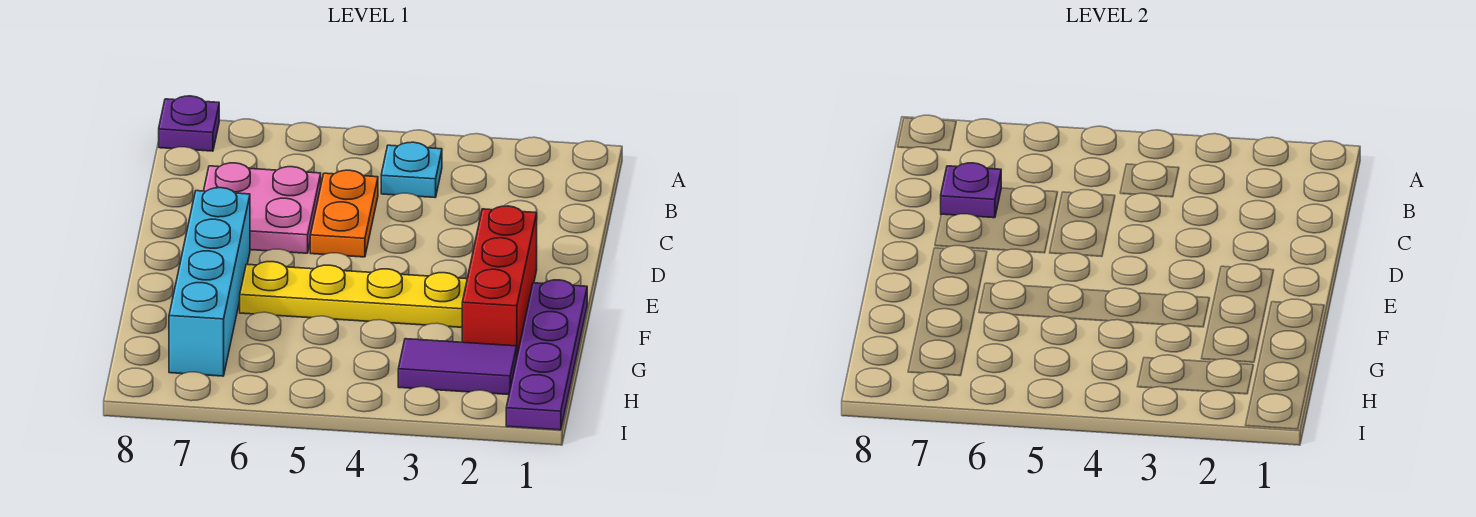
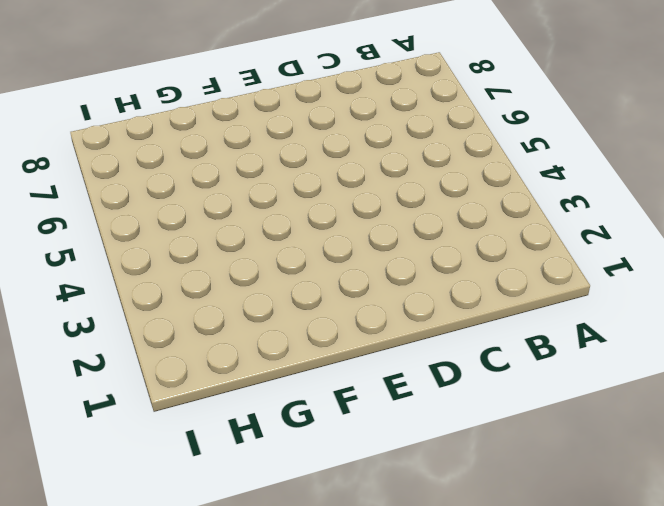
none -> purple 1x1 plate [159,96,219,151]
none -> cyan 1x1 plate [381,142,442,198]

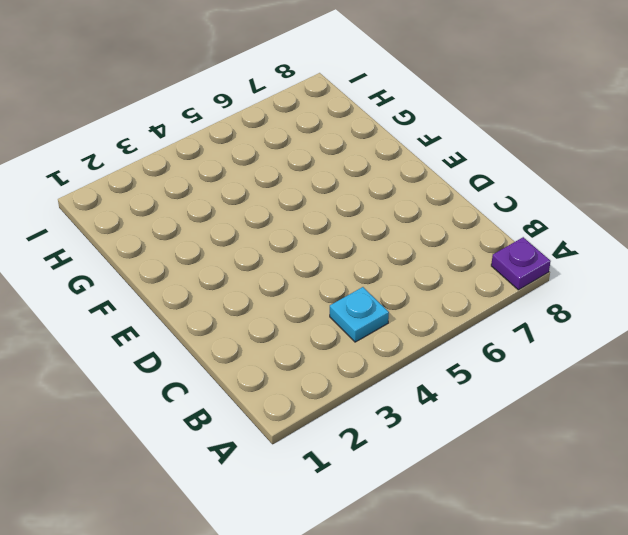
none -> orange 1x2 plate [310,170,378,257]
none -> pink 2x2 plate [204,163,321,253]

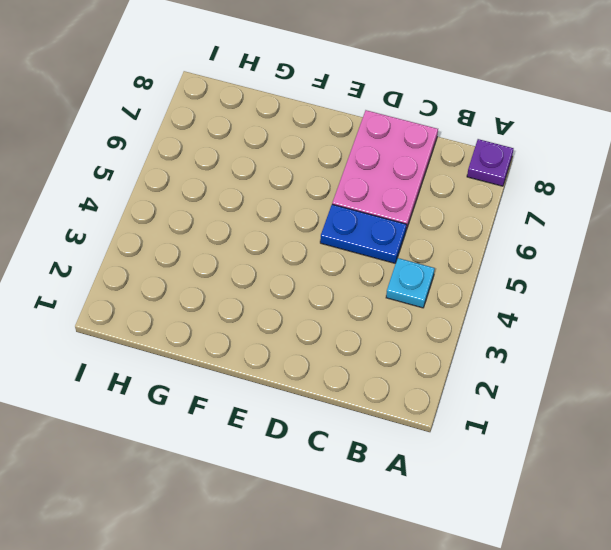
blue 1x2 plate [320,204,407,263] -> orange 1x2 plate [310,170,378,257]
pink 2x3 plate [332,110,438,230] -> pink 2x2 plate [204,163,321,253]
none -> red 1x3 brick [462,206,537,355]
none -> cyan 1x4 brick [169,188,250,376]

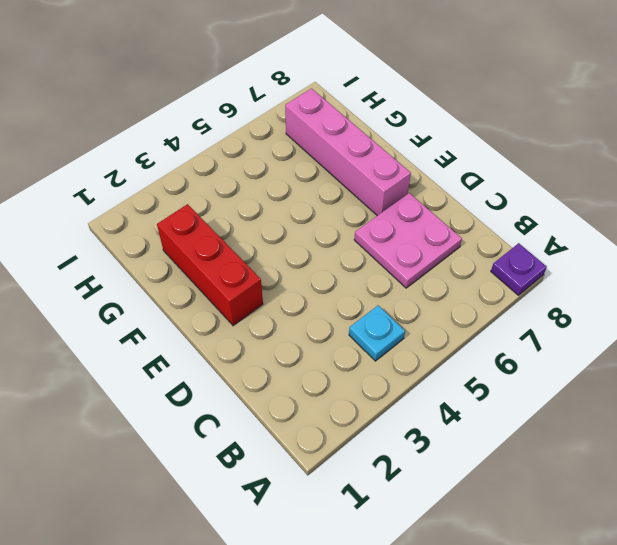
pink 1x4 brick [285,89,411,216] -> cyan 1x4 brick [169,188,250,376]
none -> orange 1x2 plate [310,170,378,257]
none -> purple 1x4 plate [506,280,587,430]

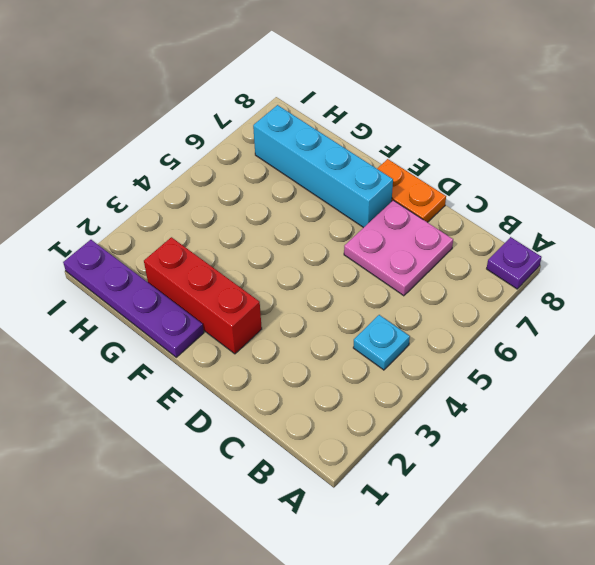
orange 1x2 plate [377,159,446,222] -> orange 1x2 plate moved to [310,170,378,257]
none -> yellow 1x4 plate [240,262,467,327]
none -> purple 1x2 tile [398,339,517,395]

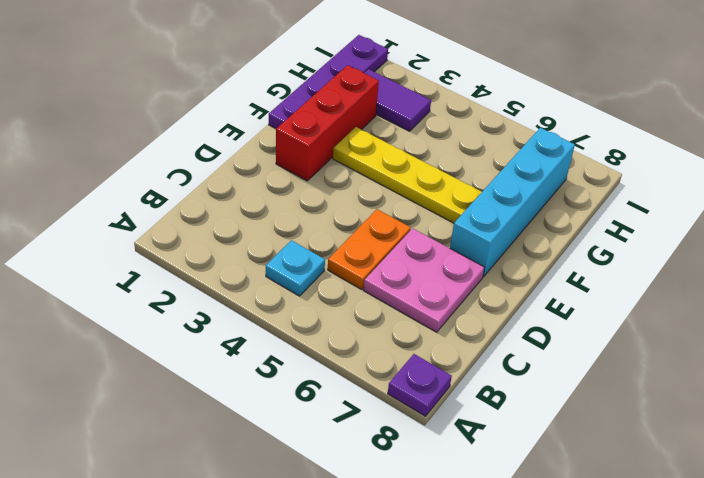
none -> purple 1x1 plate [941,163,1001,218]

